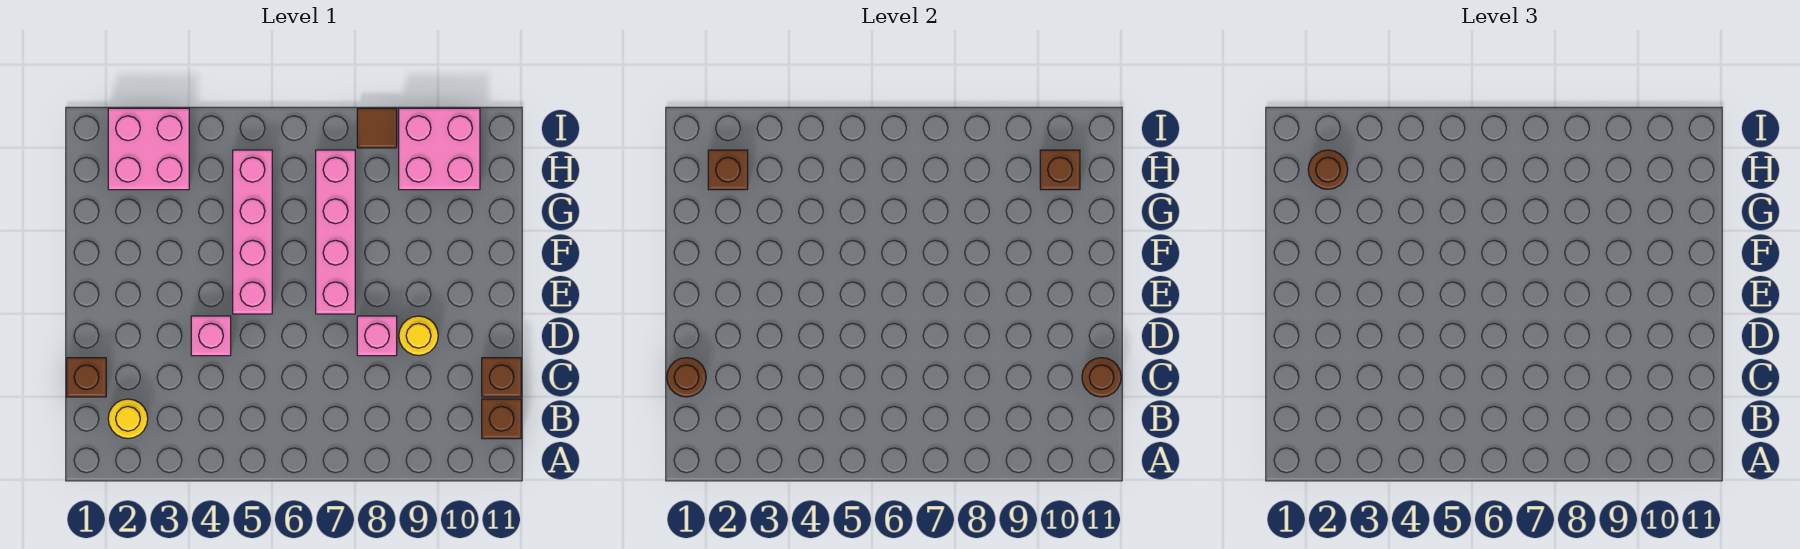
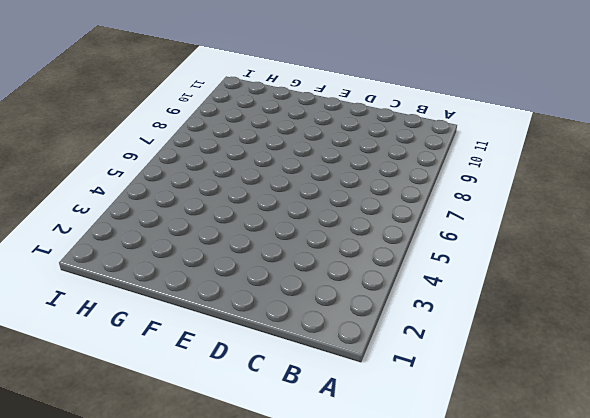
none -> yellow 1x1 round brick [108,399,148,438]
none -> brown 1x1 brick [482,399,521,439]
none -> brown 1x1 brick [67,358,106,397]

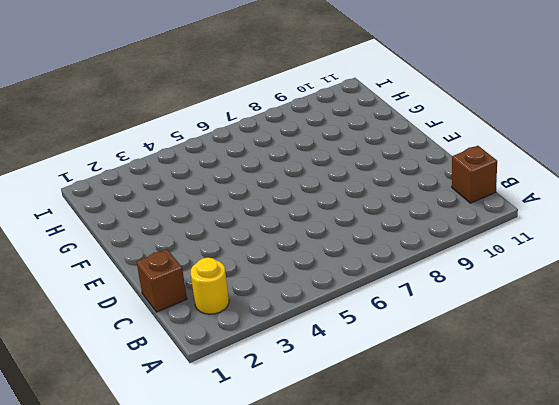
none -> brown 1x1 brick [482,358,521,397]
none -> pink 1x1 brick [191,316,231,356]
none -> pink 1x1 brick [357,316,397,356]

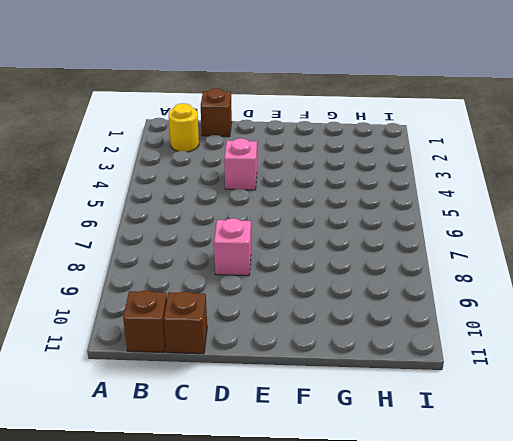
none -> yellow 1x1 round brick [399,316,438,356]
none -> pink 1x4 brick [233,150,272,314]
none -> pink 1x4 brick [316,150,355,314]

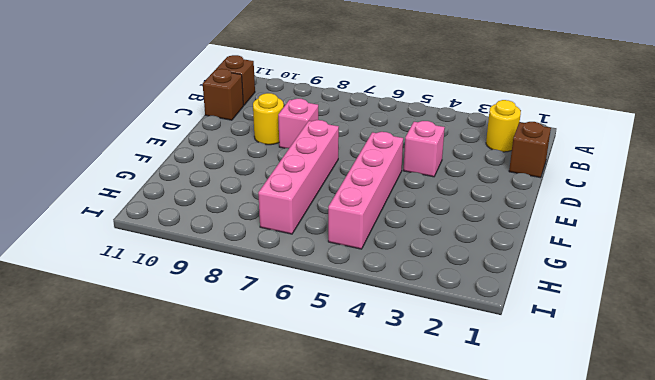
none -> pink 2x2 brick [108,108,189,190]
none -> pink 2x2 brick [399,108,480,190]
none -> brown 1x1 tile [357,108,397,148]

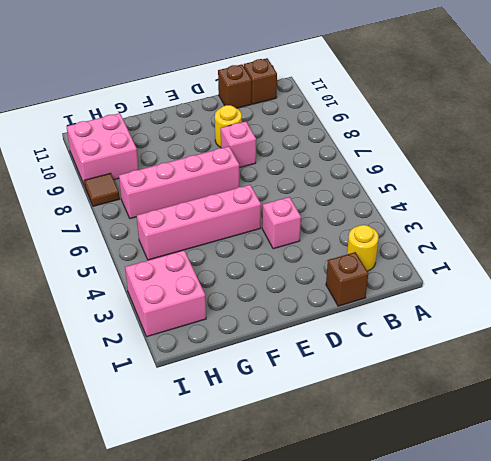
none -> brown 1x1 round brick [667,358,706,397]
none -> brown 1x1 round brick [1082,358,1121,397]
none -> brown 1x1 brick [708,150,748,190]

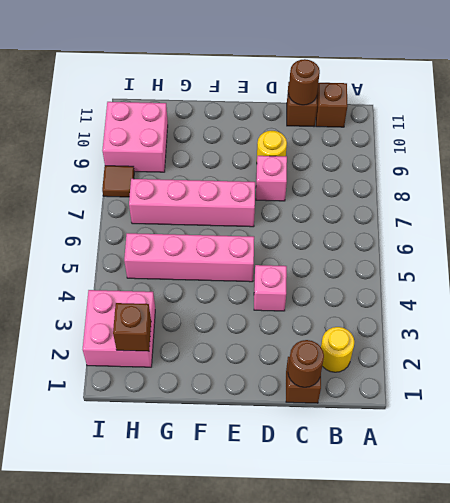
none -> brown 1x1 brick [1040,150,1080,190]
none -> brown 1x1 round brick [1308,150,1348,189]

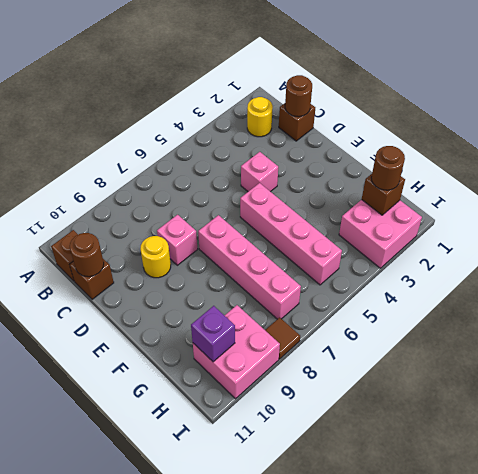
purple 1x1 brick [191,306,235,362] -> brown 1x1 brick [1040,150,1080,190]

